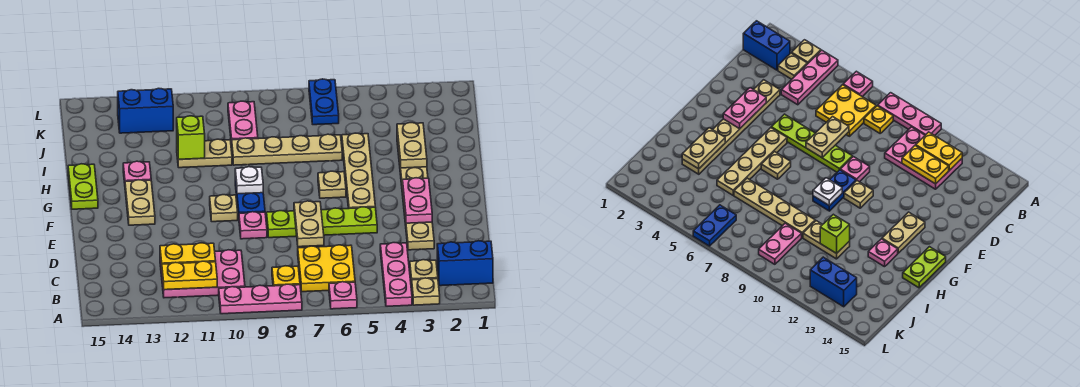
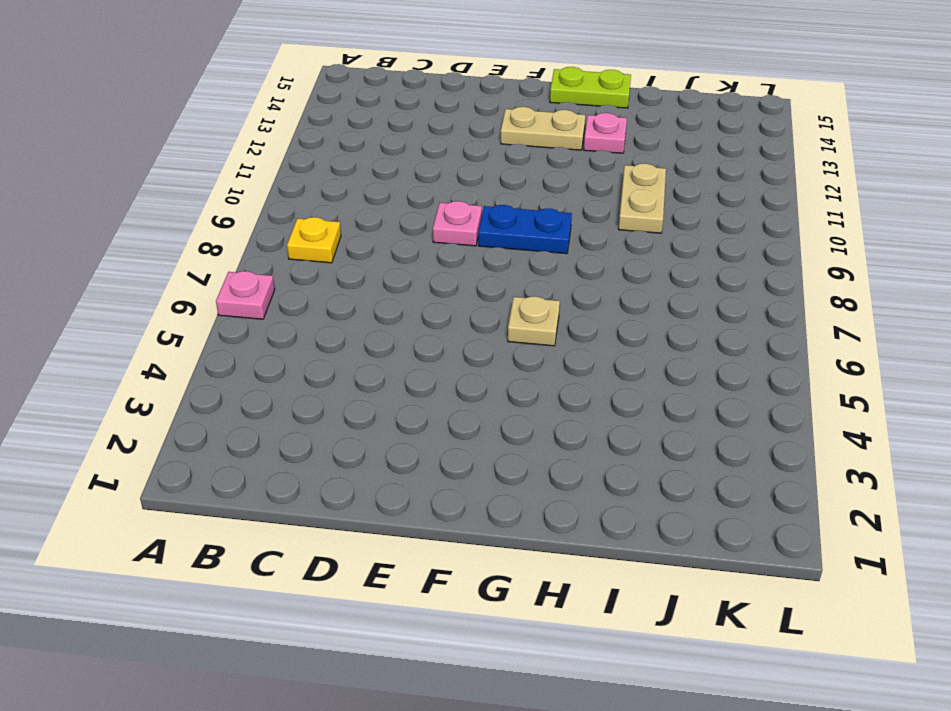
none -> tan 1x1 plate [412,278,440,305]
none -> pink 1x3 plate [380,243,412,306]
none -> pink 1x3 plate [219,284,302,314]
none -> blue 1x2 brick [437,241,493,286]

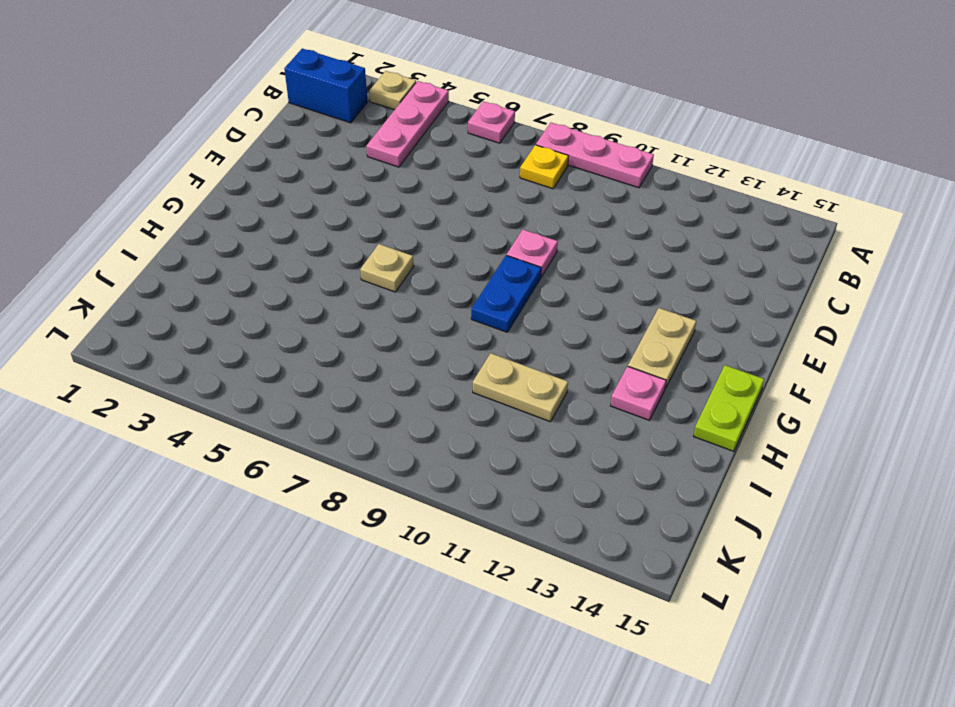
none -> tan 1x1 plate [410,260,438,285]
none -> yellow 2x2 plate [298,245,355,292]
none -> pink 2x3 plate [160,250,245,298]
none -> tan 1x6 plate [397,137,434,250]

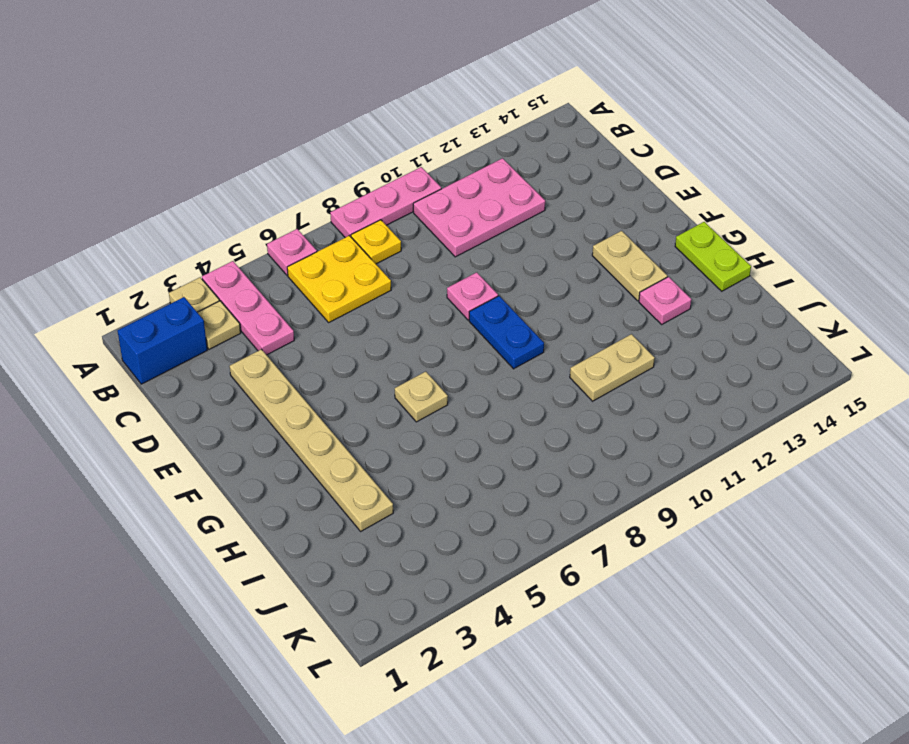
none -> lime 1x4 plate [267,207,377,238]
none -> tan 1x4 plate [342,133,375,209]
none -> tan 1x1 plate [210,195,238,222]
none -> tan 1x4 plate [232,134,342,165]

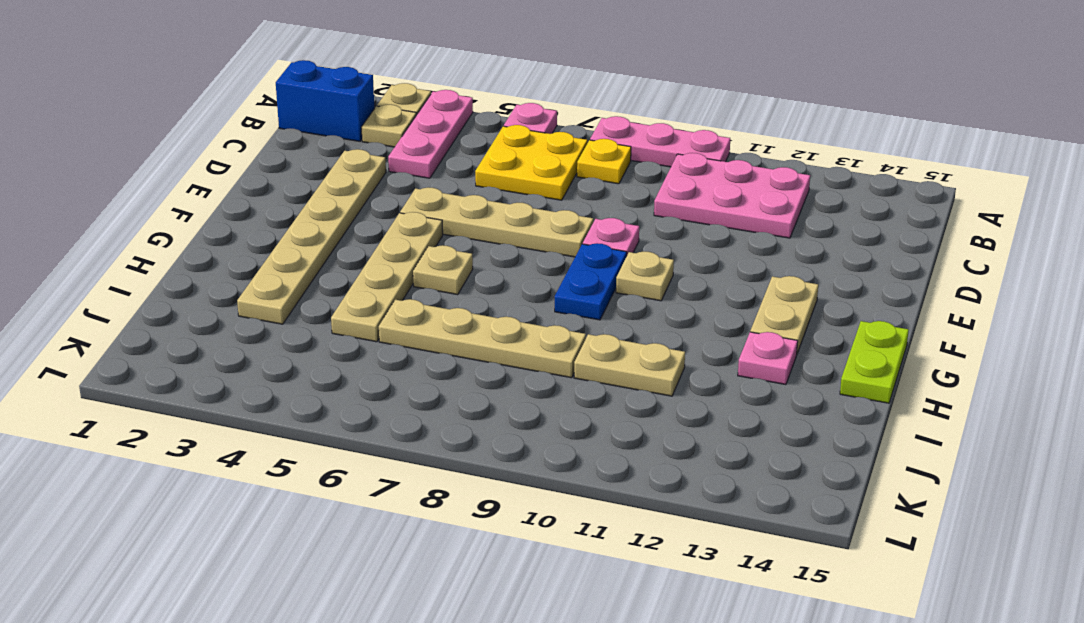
tan 1x4 plate [400,187,593,257] -> lime 1x4 plate [267,207,377,238]
none -> pink 1x2 plate [228,101,258,145]
none -> blue 1x2 plate [309,79,339,125]
none -> blue 1x2 brick [118,88,173,133]
none -> yellow 1x2 plate [162,261,217,290]

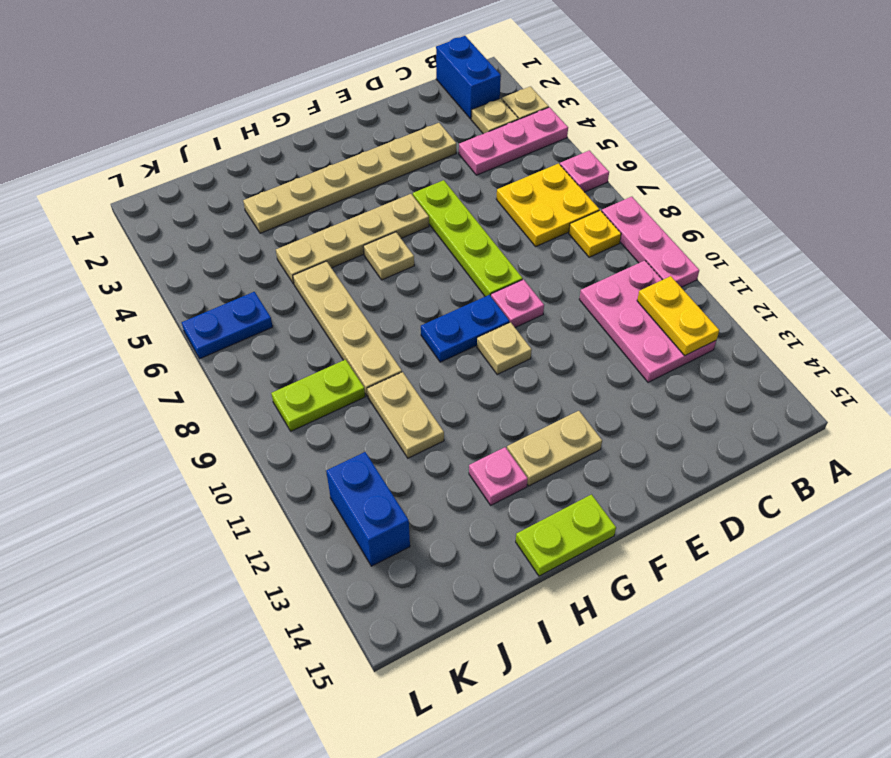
lime 1x2 plate [271,360,365,431] -> pink 1x2 plate [228,101,258,145]
none -> yellow 1x2 plate [160,243,216,268]
none -> tan 1x2 plate [294,201,324,247]
none -> pink 1x2 plate [403,178,432,223]
none -> white 1x1 plate [235,167,263,194]

